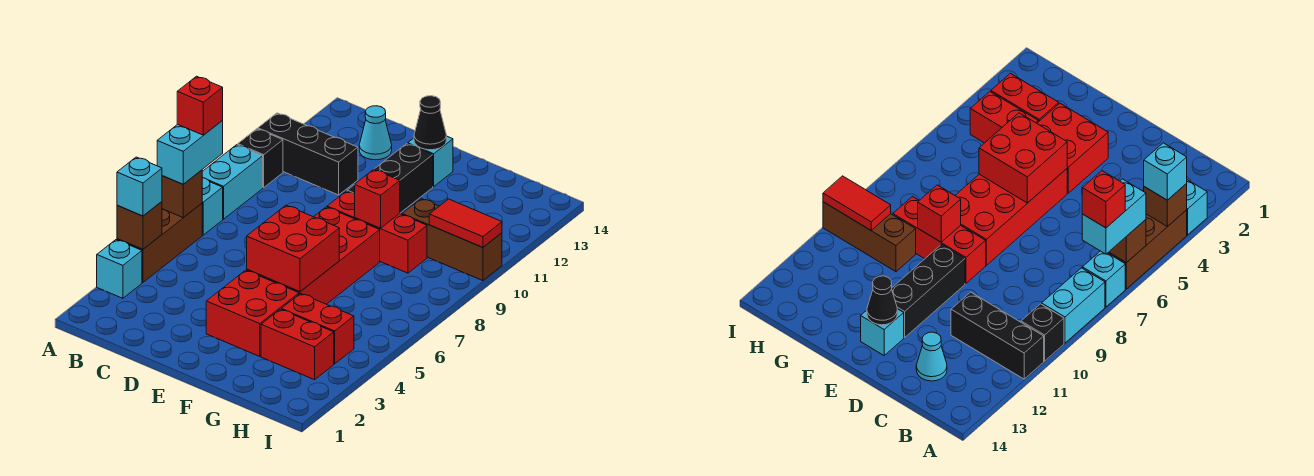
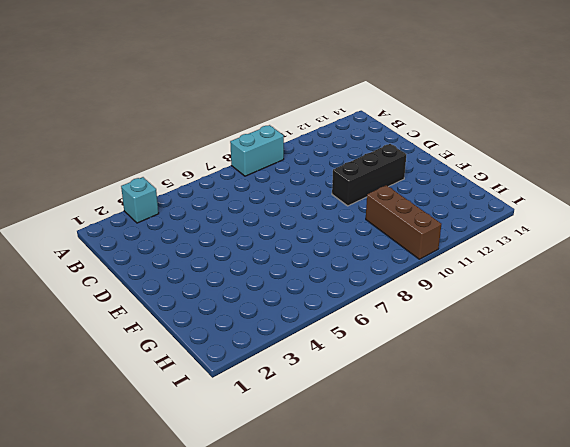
none -> brown 1x3 brick [117,203,202,282]
none -> cyan 1x1 brick [202,178,223,235]
none -> black 1x1 brick [238,129,283,188]

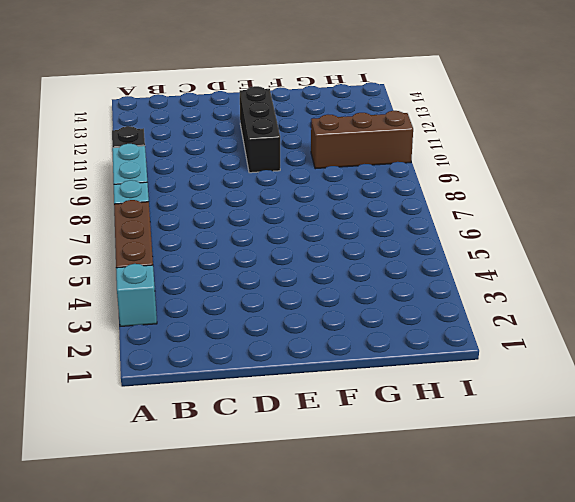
none -> black 1x3 brick [258,113,358,195]
none -> cyan 1x1 cone [359,106,392,160]
none -> red 2x2 brick [206,270,299,356]

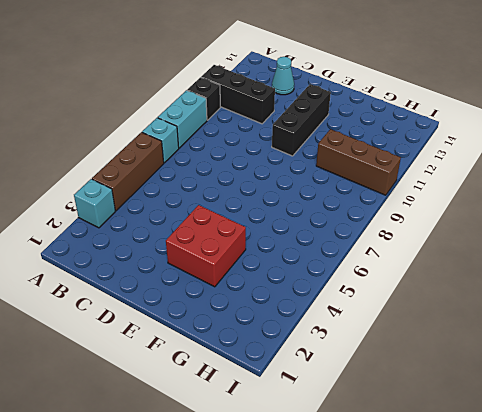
none -> red 2x4 brick [247,207,380,304]
none -> red 1x3 brick [327,191,427,273]
none -> cyan 1x1 brick [408,136,453,187]

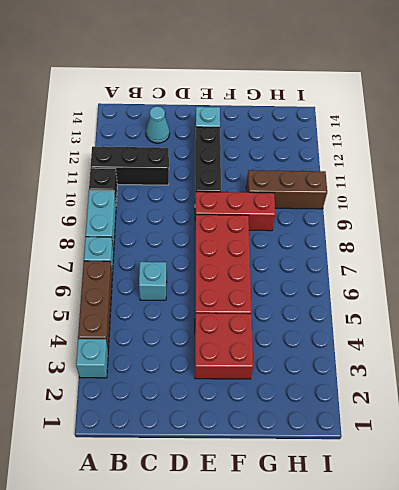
cyan 1x1 brick [139,262,167,300] -> cyan 1x1 brick moved to [117,157,162,216]
none -> red 1x2 brick [261,309,334,380]
none -> red 1x2 brick [281,294,354,364]
none -> brown 1x1 brick [117,202,162,249]

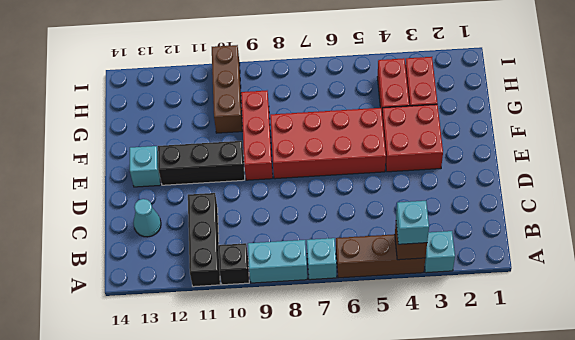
none -> brown 1x1 brick [162,170,202,218]
none -> red 2x2 brick [247,205,339,292]
none -> black 1x1 cone [414,96,446,150]

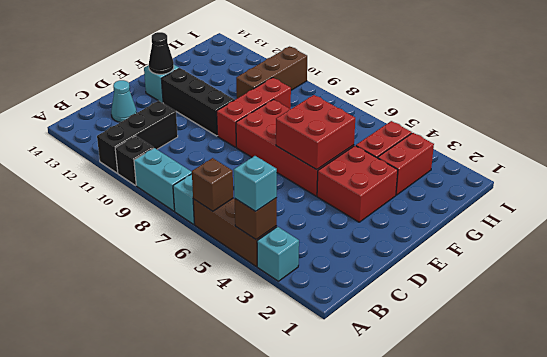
none -> red 1x1 brick [355,169,400,228]
none -> red 1x2 tile [429,199,502,247]
none -> cyan 1x2 brick [157,121,223,184]

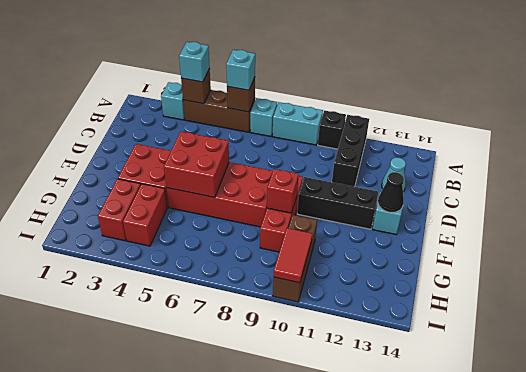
cyan 1x1 brick [226,50,255,90] -> cyan 1x2 brick [157,121,223,184]
none -> red 1x1 brick [177,76,223,135]

